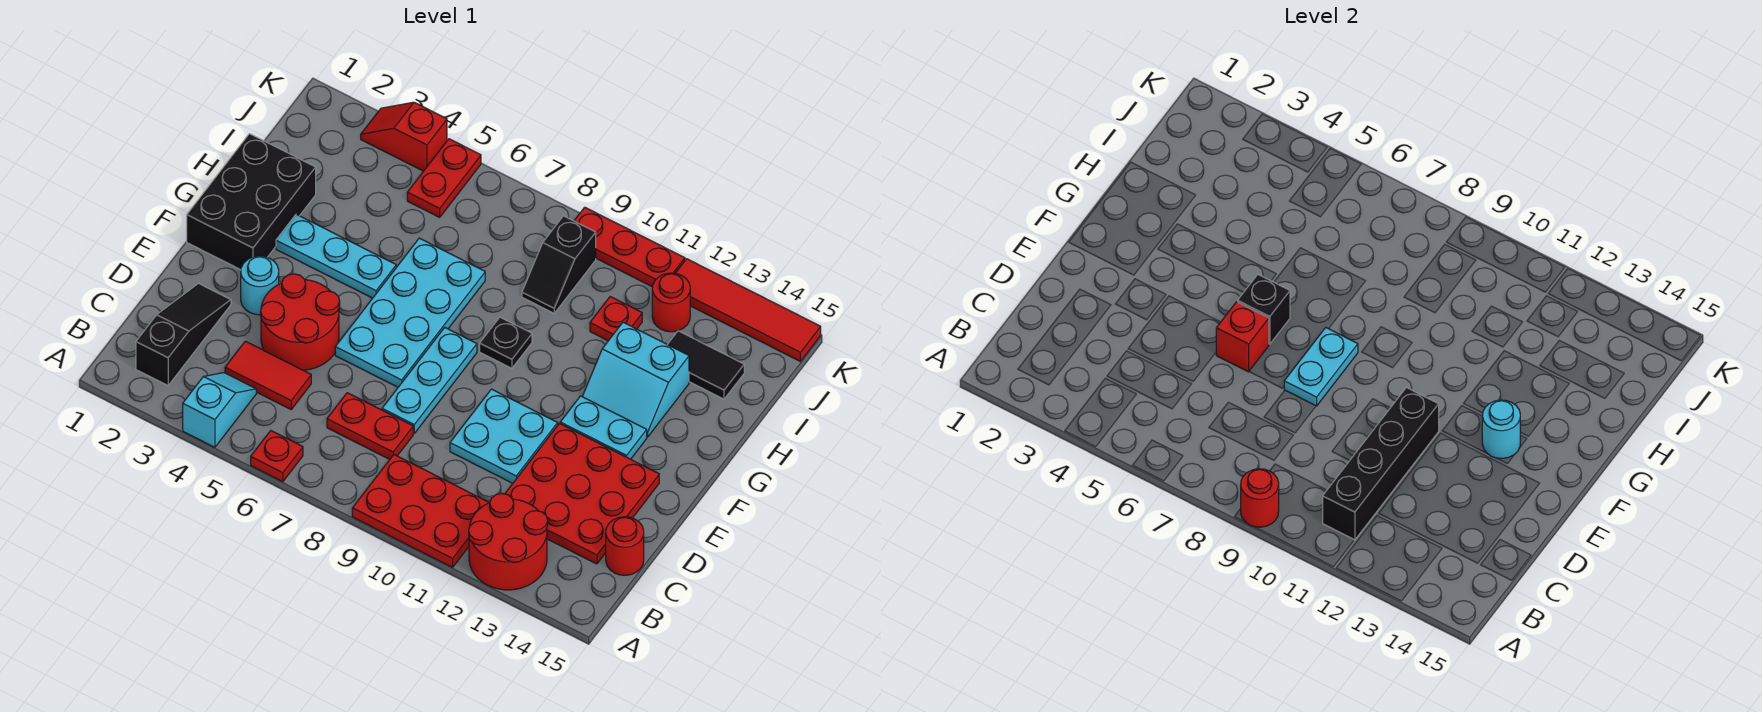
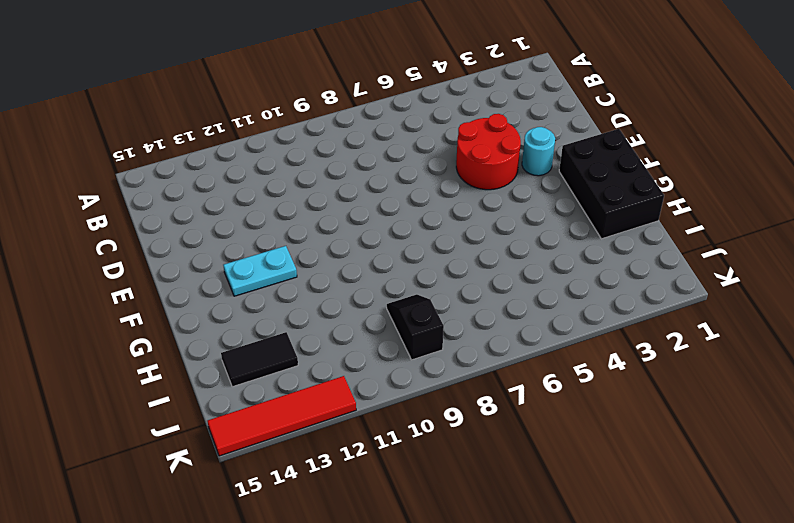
none -> cyan 1x2 slope [183,373,256,447]
none -> red 1x1 plate [251,431,303,482]
none -> red 2x3 plate [352,455,489,567]
none -> red 2x2 round brick [469,494,548,590]

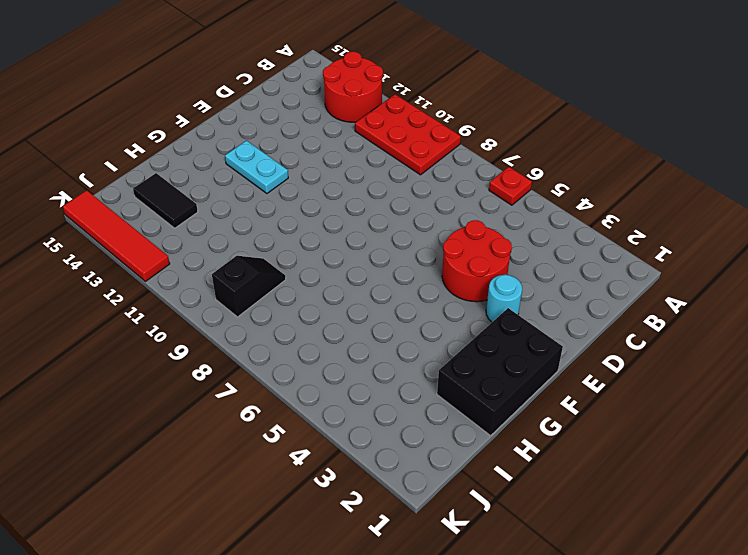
none -> cyan 1x2 slope [183,373,256,447]
none -> black 1x3 slope [136,283,231,385]
none -> red 1x2 tile [225,341,311,409]
none -> red 1x2 plate [327,393,413,459]

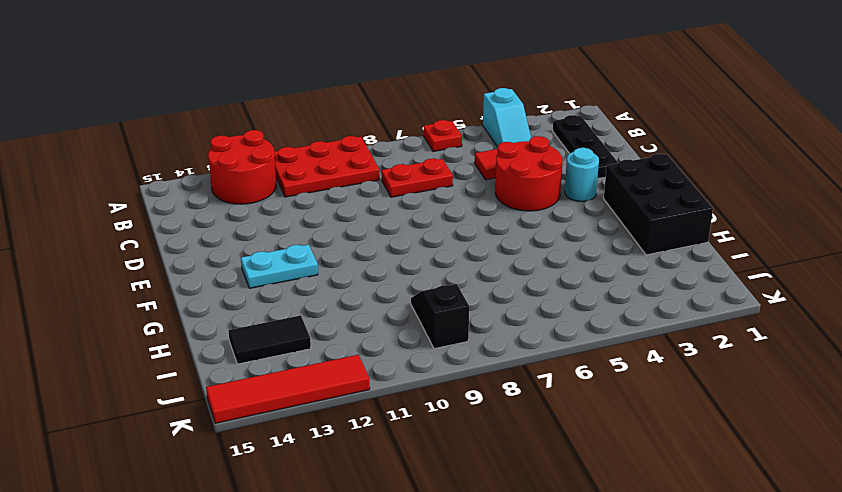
black 1x3 plate [553,115,618,178] -> black 1x3 slope [136,283,231,385]
none -> red 3x3 plate [505,423,659,564]
none -> red 1x1 round brick [606,517,644,575]
none -> cyan 1x3 plate [382,328,477,433]
none -> cyan 2x2 plate [450,389,558,483]

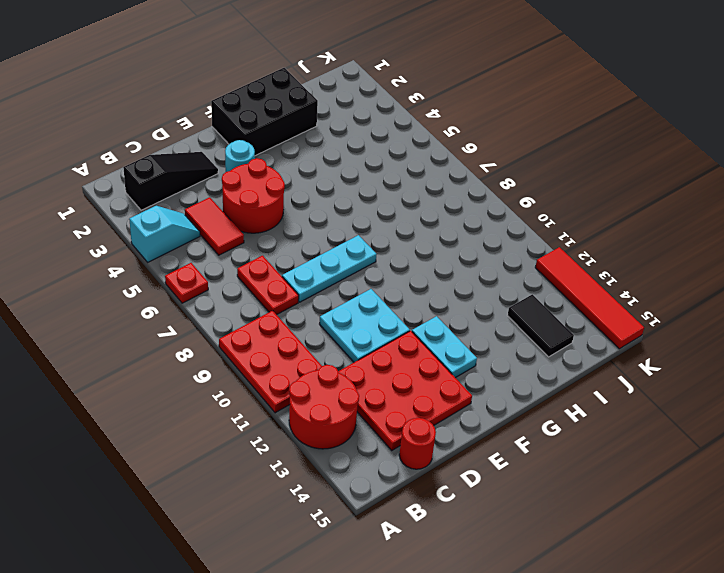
none -> cyan 2x4 plate [335,238,485,387]
none -> cyan 1x3 plate [276,214,396,298]
none -> black 1x1 plate [480,317,532,368]
none -> cyan 2x2 slope [582,322,689,437]

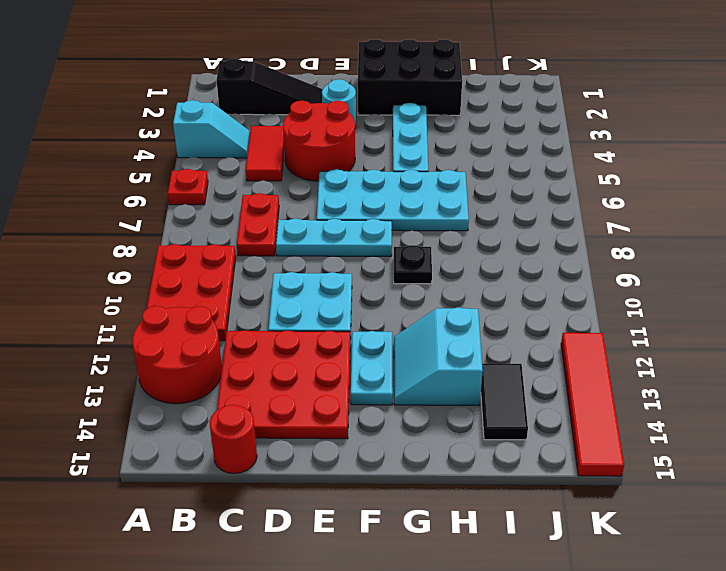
none -> black 1x2 slope [522,216,596,313]
none -> red 1x1 plate [590,297,642,341]
none -> red 1x2 plate [407,139,481,217]
none -> red 1x1 round brick [652,273,690,332]

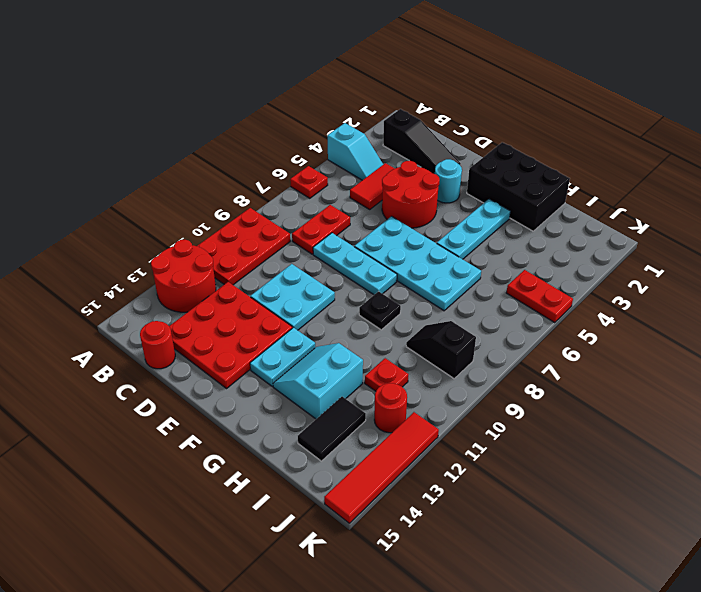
none -> red 1x2 slope [361,102,447,171]
none -> red 1x3 plate [574,207,685,287]
none -> red 1x1 round brick [1241,469,1279,527]
none -> black 1x4 brick [1323,388,1439,540]

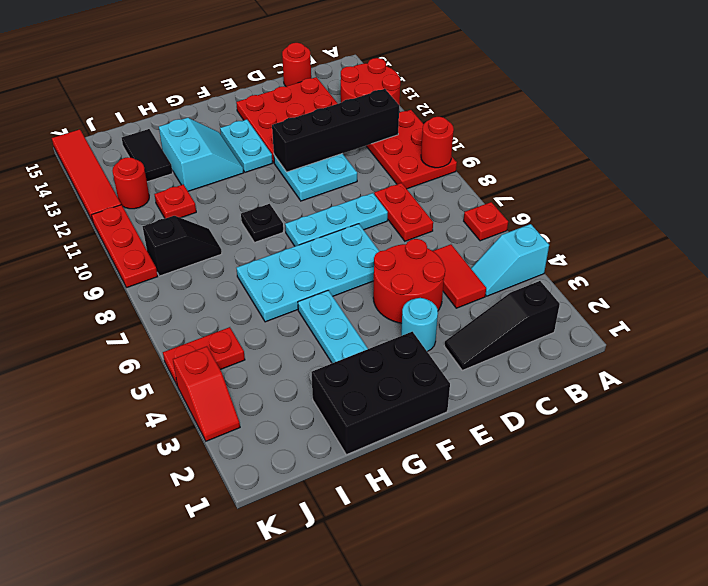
none -> red 1x1 brick [1216,302,1269,372]
none -> cyan 1x2 plate [1284,328,1358,406]
none -> black 1x1 brick [1238,275,1290,344]
none -> cyan 1x1 round brick [1482,400,1520,459]

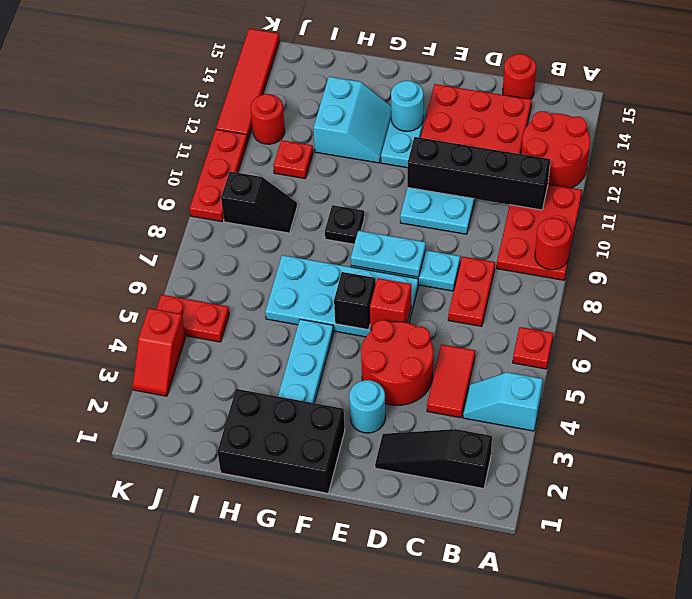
none -> black 1x2 tile [667,331,744,399]

